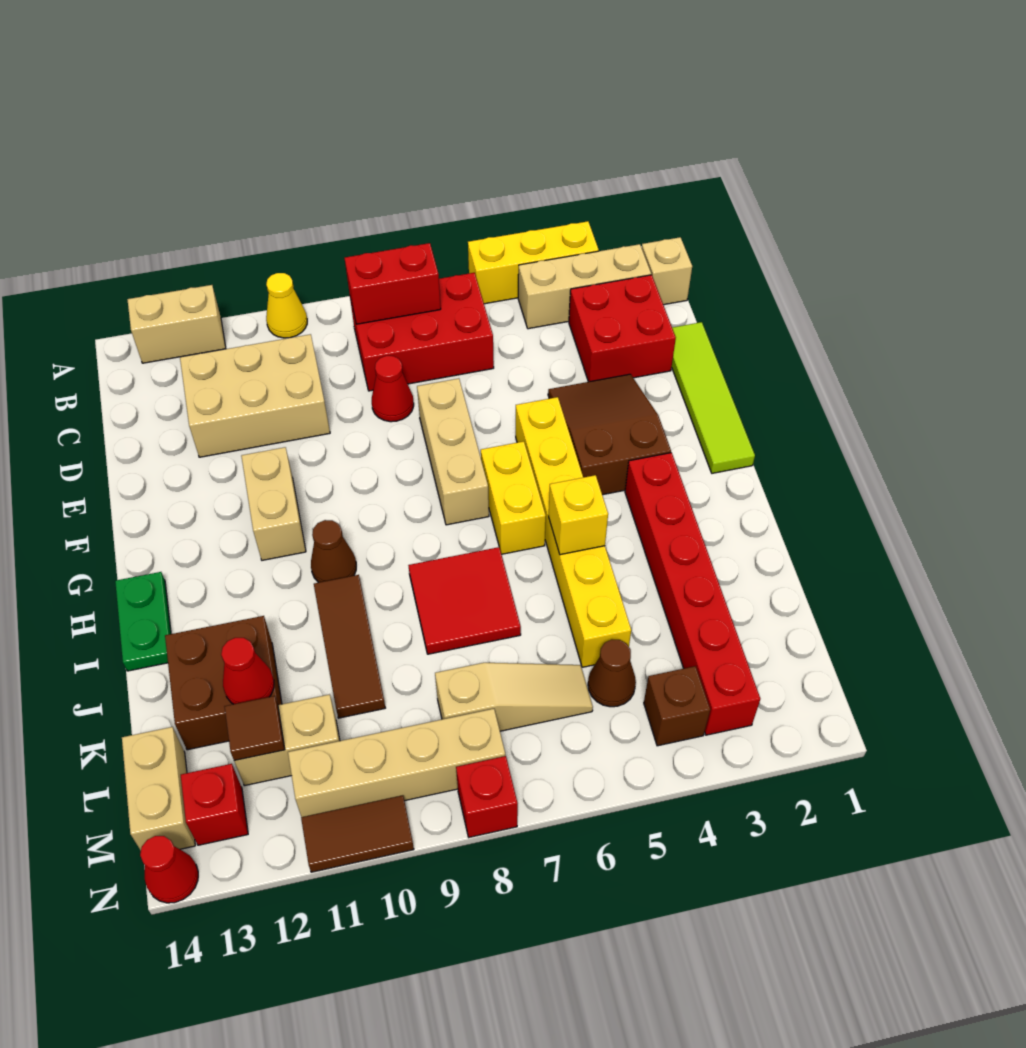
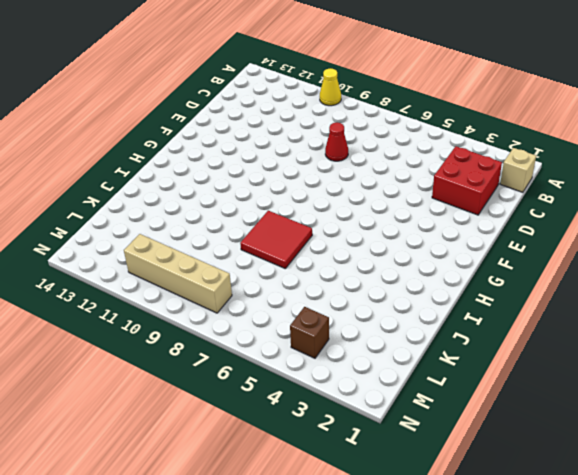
none -> yellow 1x3 brick [468,221,599,304]
none -> tan 1x2 brick [127,285,226,363]
none -> tan 1x3 brick [518,244,651,329]
none -> red 2x3 brick [350,273,494,391]

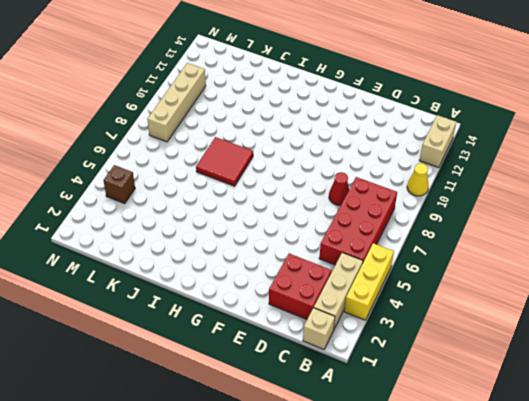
red 2x4 brick [319,177,397,265] -> red 2x3 brick [350,273,494,391]
none -> tan 2x3 brick [180,334,330,457]
none -> lime 1x4 tile [672,322,755,473]
none -> brown 2x3 slope [548,374,671,495]
none -> tan 1x3 brick [417,378,489,525]

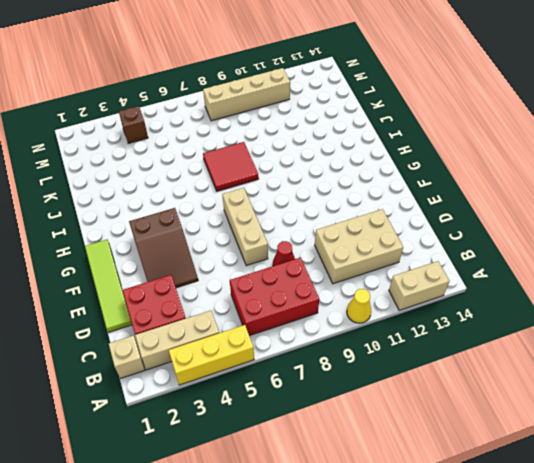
none -> yellow 1x6 brick [516,397,631,667]
none -> tan 1x2 brick [241,447,306,560]
none -> yellow 1x2 brick [481,441,546,554]
none -> red 1x6 brick [625,453,760,735]

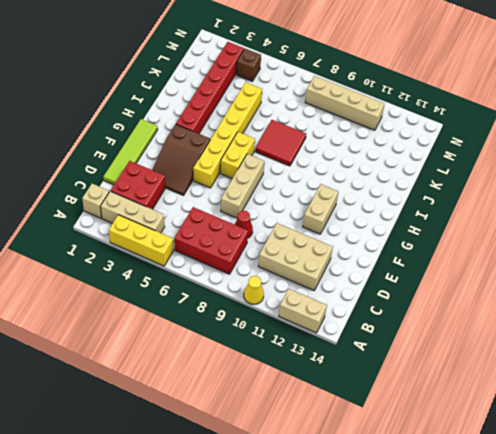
none -> brown 1x1 cone [311,520,356,583]
none -> green 1x2 plate [115,572,171,671]
none -> brown 1x3 tile [314,575,385,718]
none -> brown 2x2 brick [165,616,282,750]

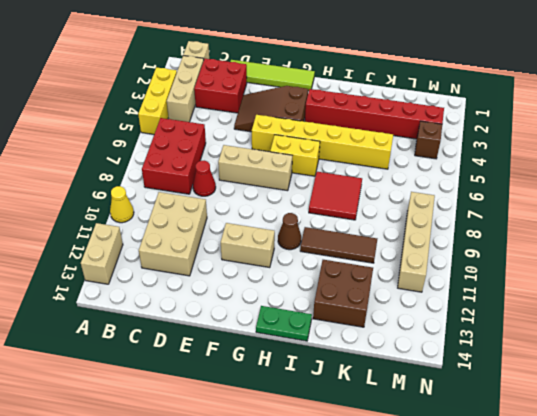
none -> brown 1x1 cone [588,640,636,707]
none -> tan 1x3 slope [435,663,593,731]
none -> tan 1x2 brick [234,694,340,786]
none -> tan 1x2 brick [122,727,195,850]

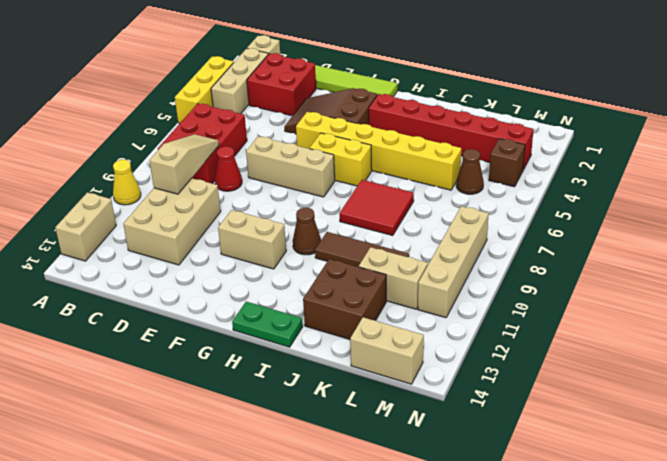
tan 1x3 slope [149,134,219,194] -> tan 1x3 slope moved to [435,663,593,731]
tan 1x2 brick [359,247,428,309] -> tan 1x2 brick turned to [234,694,340,786]
none -> red 1x1 brick [181,764,248,845]
none -> red 1x1 brick [456,756,518,837]
none -> brown 1x2 tile [301,795,414,872]
none -> red 1x1 cone [140,836,198,903]

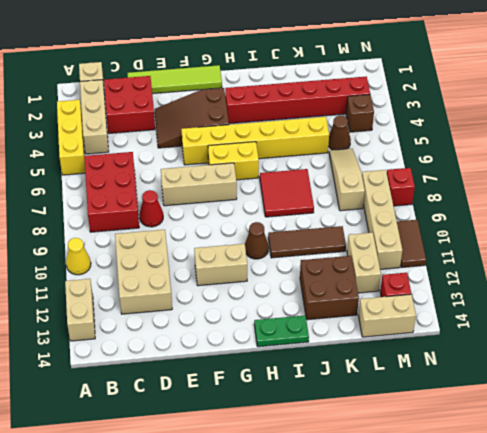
none -> red 1x1 cone [140,836,198,903]
none -> red 1x2 brick [345,243,441,324]
none -> yellow 1x1 brick [549,475,608,555]
none -> red 1x1 cone [221,638,274,704]

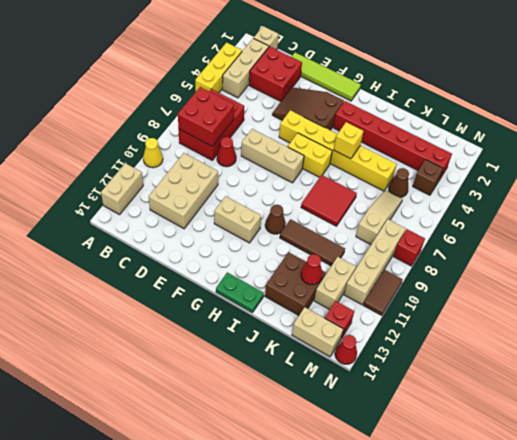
red 2x2 brick [178,87,234,146] -> red 1x2 brick [345,243,441,324]
none -> brown 1x1 tile [224,696,285,761]

